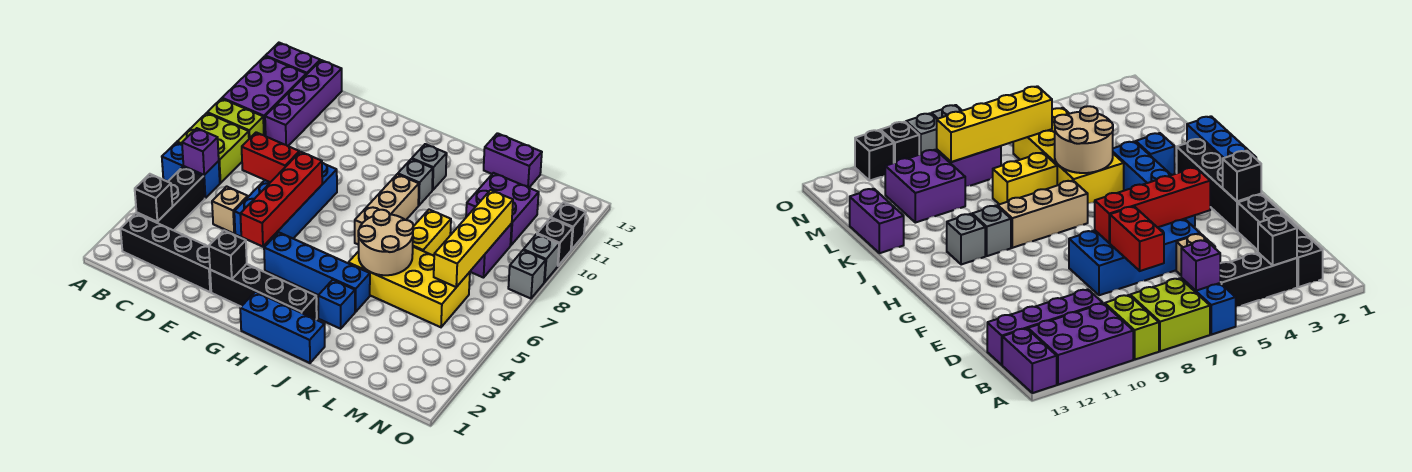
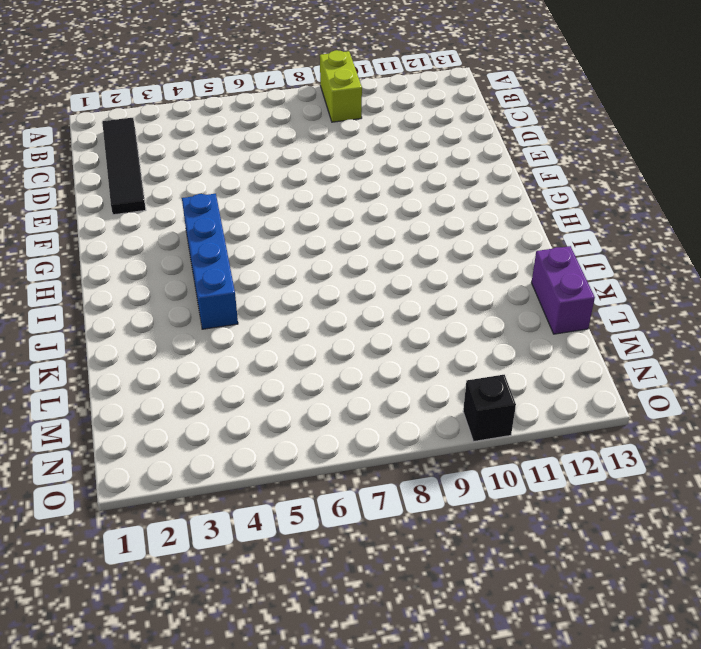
black 1x4 tile [102,118,146,215] -> black 1x4 brick [120,213,211,292]
none -> blue 1x2 brick [162,142,220,198]
none -> lime 2x2 brick [177,113,249,183]
none -> purple 2x3 brick [222,56,306,136]
none -> purple 1x2 brick [266,43,320,75]

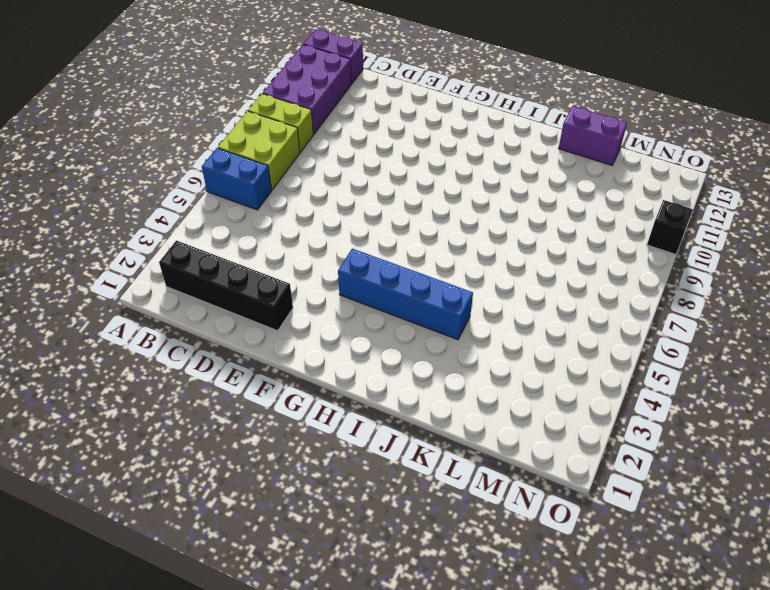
none -> black 1x3 brick [137,167,205,230]
none -> purple 1x4 brick [265,60,342,146]
none -> tan 1x1 brick [212,186,248,233]
none -> blue 2x4 brick [234,163,337,247]

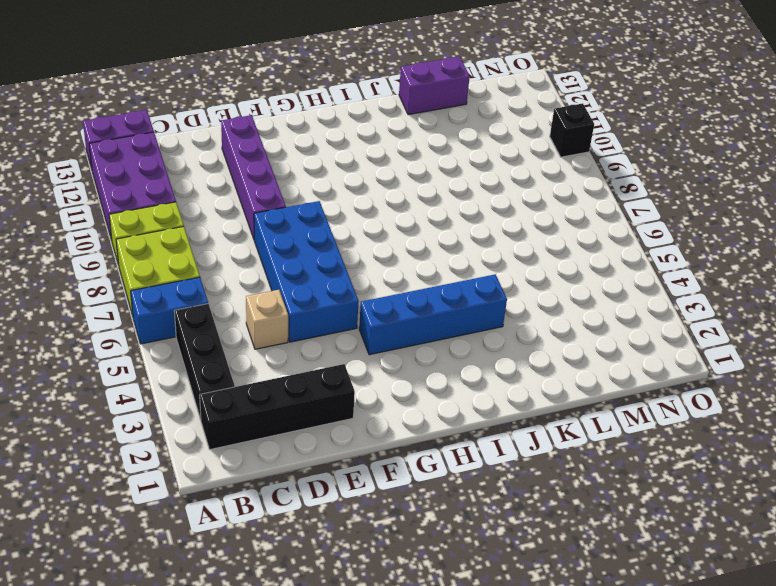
purple 1x4 brick [221,115,286,239] -> purple 1x4 brick moved to [265,60,342,146]
none -> black 1x4 brick [210,264,317,319]
none -> blue 1x3 brick [240,292,325,363]
none -> tan 1x3 brick [355,174,419,245]
none -> grey 1x1 brick [398,159,433,206]

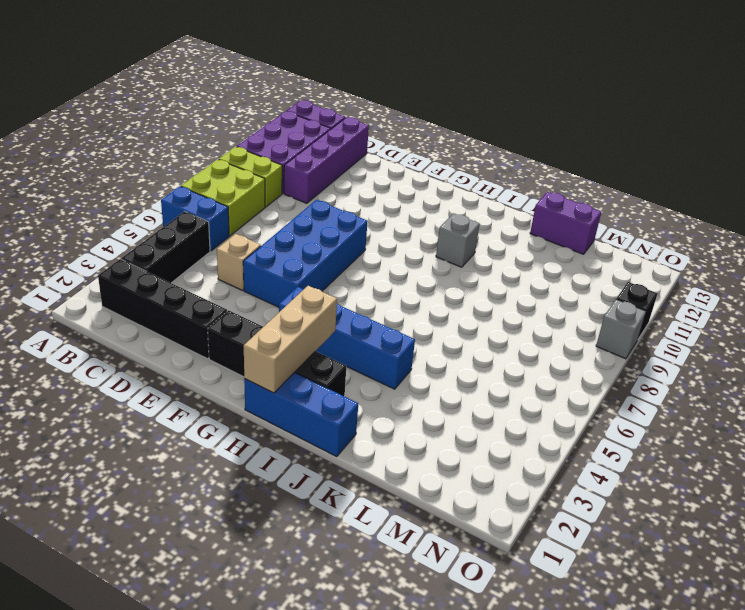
tan 1x3 brick [244,286,337,393] -> tan 1x3 brick moved to [355,174,419,245]
none -> grey 1x1 brick [412,144,447,190]
none -> blue 1x1 brick [318,280,355,329]
none -> yellow 2x4 brick [348,247,470,327]
none -> yellow 1x2 brick [413,210,451,256]

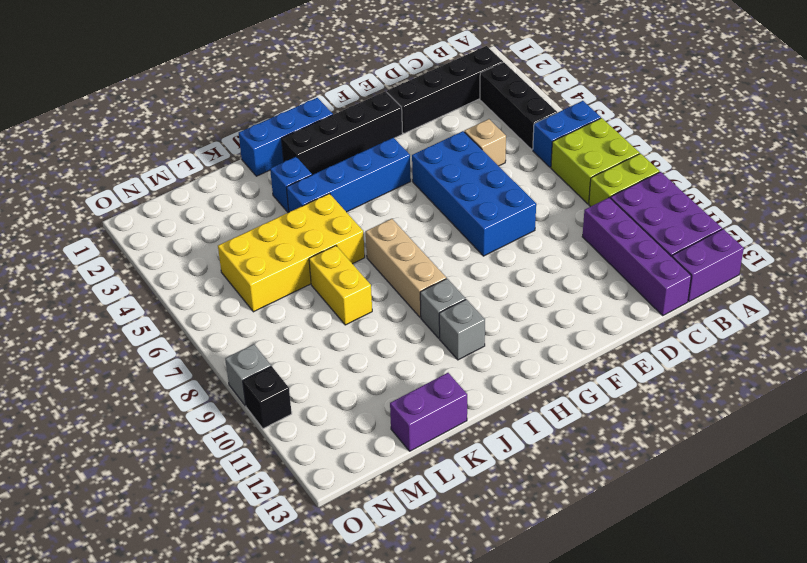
none -> purple 2x2 brick [466,173,539,245]
none -> purple 1x2 brick [470,224,512,278]
none -> grey 1x1 brick [508,250,546,299]
none -> black 1x1 brick [551,203,586,250]

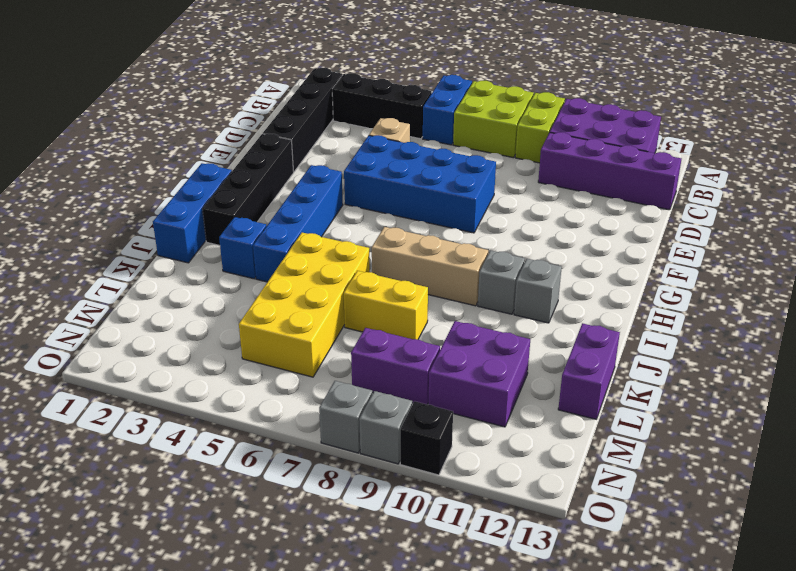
none -> purple 1x2 brick [266,43,320,75]
none -> black 1x1 brick [551,203,586,250]
none -> black 1x1 brick [135,174,172,222]
none -> purple 1x1 brick [182,128,219,175]

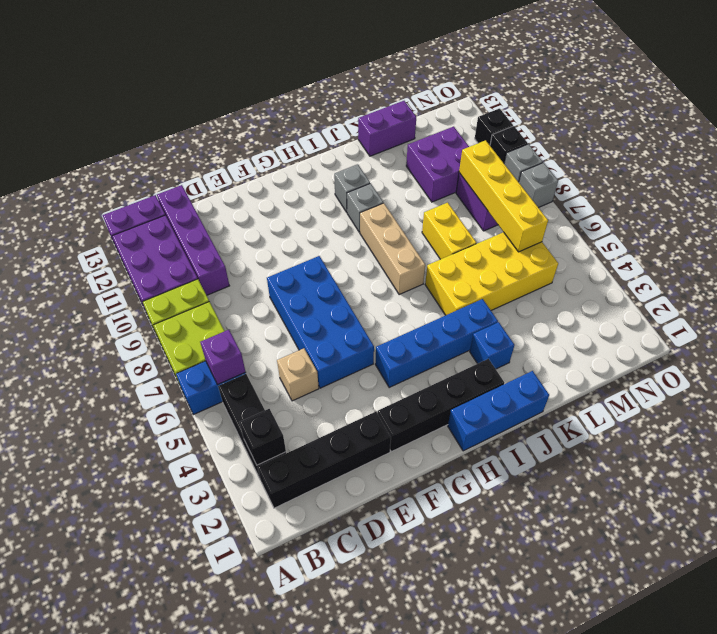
none -> red 1x2 brick [242,132,299,182]
none -> black 1x1 brick [209,231,247,279]
none -> red 1x4 brick [240,152,322,247]
none -> tan 2x2 round brick [358,210,413,275]

